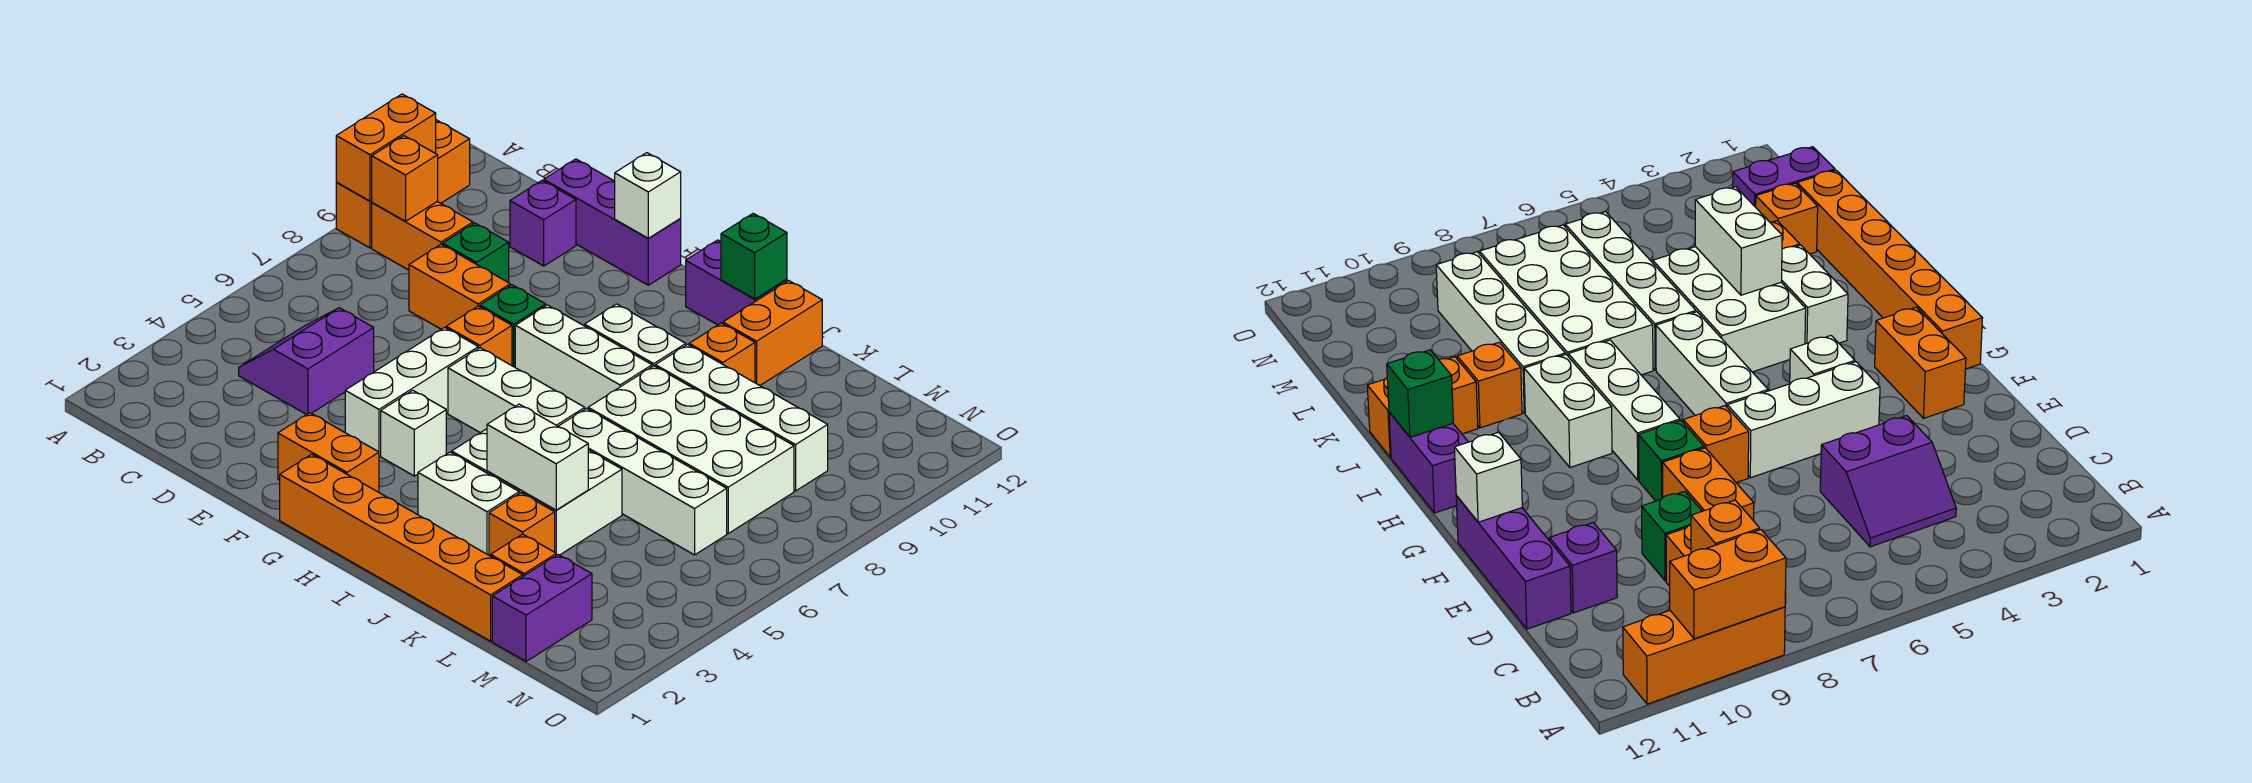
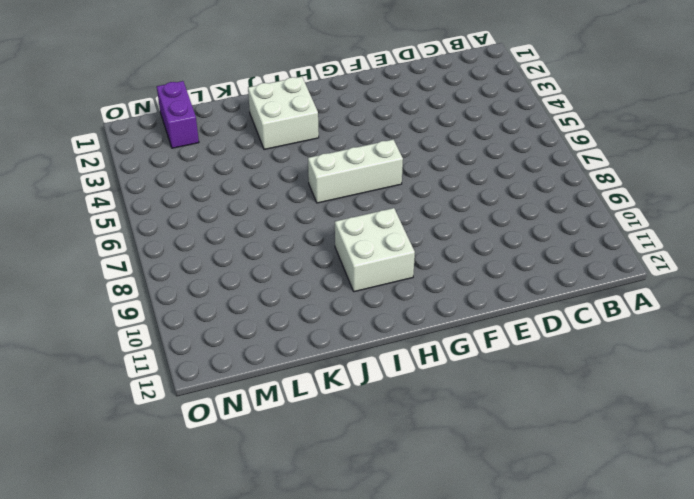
white 2x2 brick [335,208,415,292] -> white 1x2 brick [585,304,686,367]
white 2x2 brick [248,77,319,149] -> white 1x2 brick [418,452,519,555]
none -> orange 1x3 brick [336,120,470,248]
none -> orange 1x2 brick [372,201,473,270]
none -> purple 2x2 slope [239,308,374,415]
none -> orange 1x2 brick [409,244,510,329]

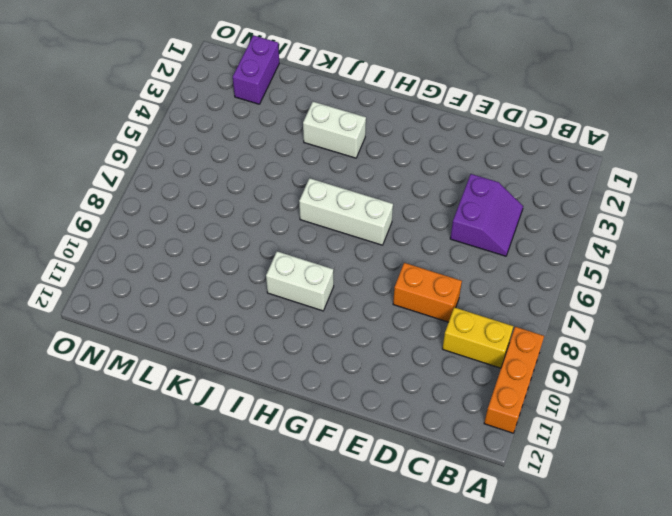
yellow 1x2 brick [442,307,513,368] -> orange 1x2 brick [372,201,473,270]
none -> green 1x1 brick [443,223,509,283]
none -> purple 1x1 brick [510,180,576,266]
none -> purple 1x3 brick [544,159,681,285]
none -> orange 1x2 brick [278,413,379,492]

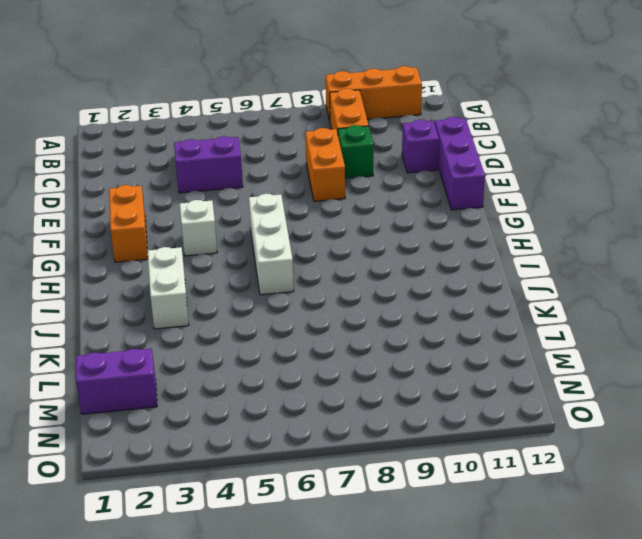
none -> white 1x3 brick [345,327,478,456]
none -> orange 1x1 brick [446,306,512,366]
none -> green 1x1 brick [480,285,546,367]
none -> orange 1x6 brick [280,454,523,641]

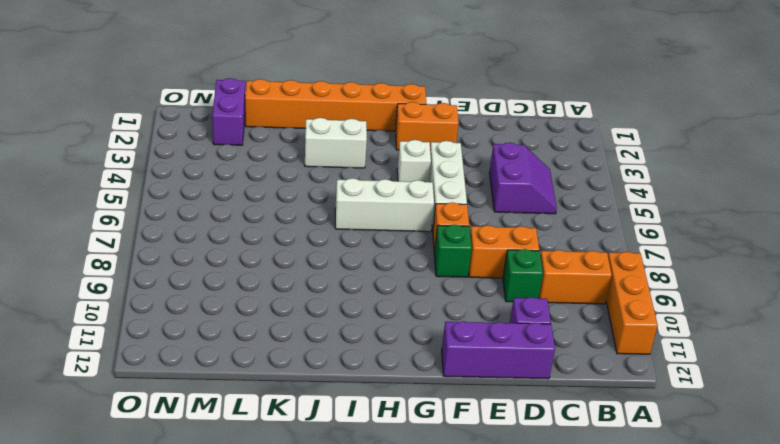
none -> white 1x3 brick [515,305,652,409]
none -> white 1x2 brick [585,304,686,367]
none -> purple 1x2 brick [686,240,787,325]
none -> white 2x3 brick [452,429,622,555]

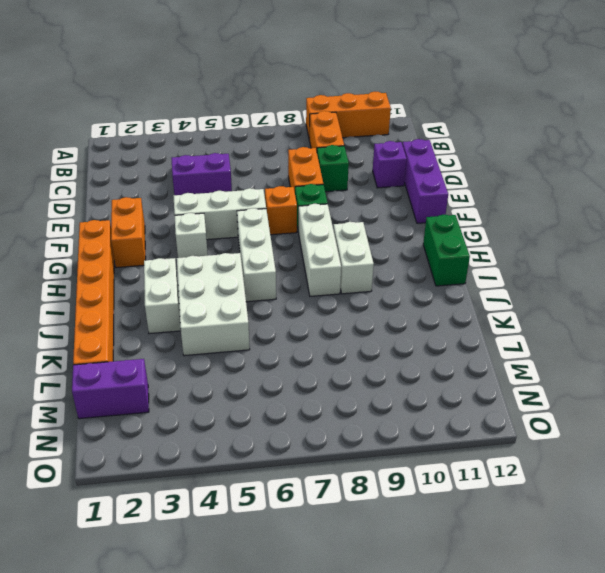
green 1x2 brick [423,215,470,286] -> purple 1x2 brick [686,240,787,325]
none -> white 1x4 brick [558,409,727,555]
none -> white 2x4 brick [588,366,794,533]
none -> white 1x4 brick [655,345,828,491]
none -> orange 1x1 brick [689,323,755,383]

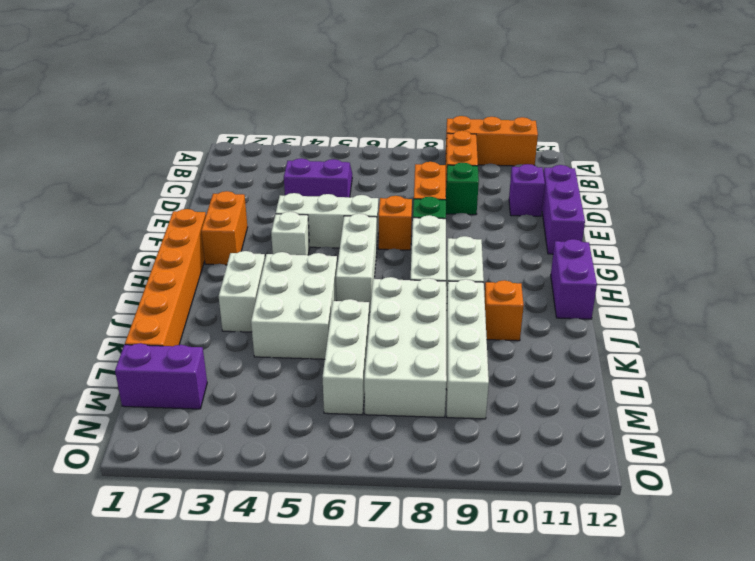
white 1x3 brick [323,299,369,415] -> white 1x4 brick [558,409,727,555]
none -> orange 1x2 brick [723,281,822,385]
none -> orange 1x1 brick [489,493,555,556]
none -> orange 1x1 brick [491,534,556,576]
none -> orange 1x2 brick [336,94,436,201]

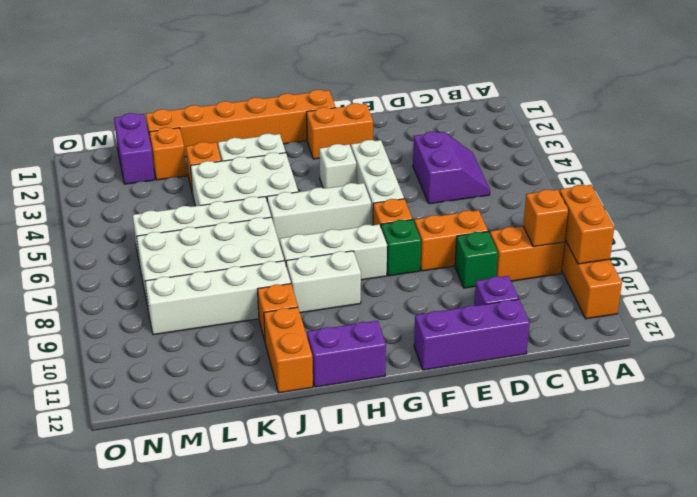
none -> white 1x1 brick [615,153,681,238]
none -> green 1x1 brick [721,213,787,299]
none -> white 1x2 brick [487,404,588,510]

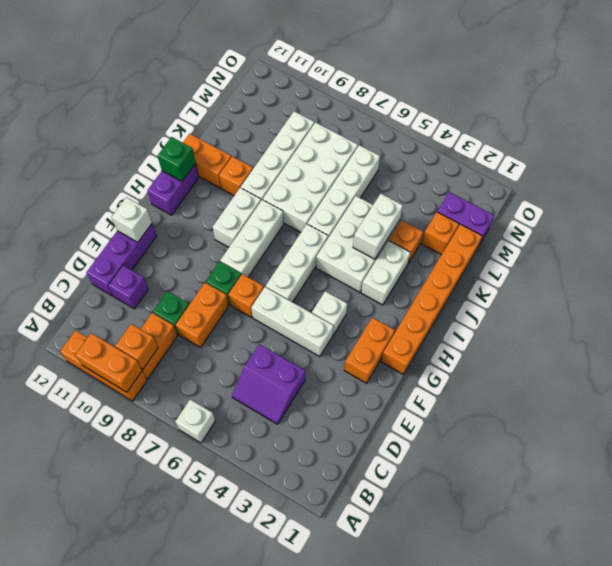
white 1x1 brick [175,399,215,443] -> none

